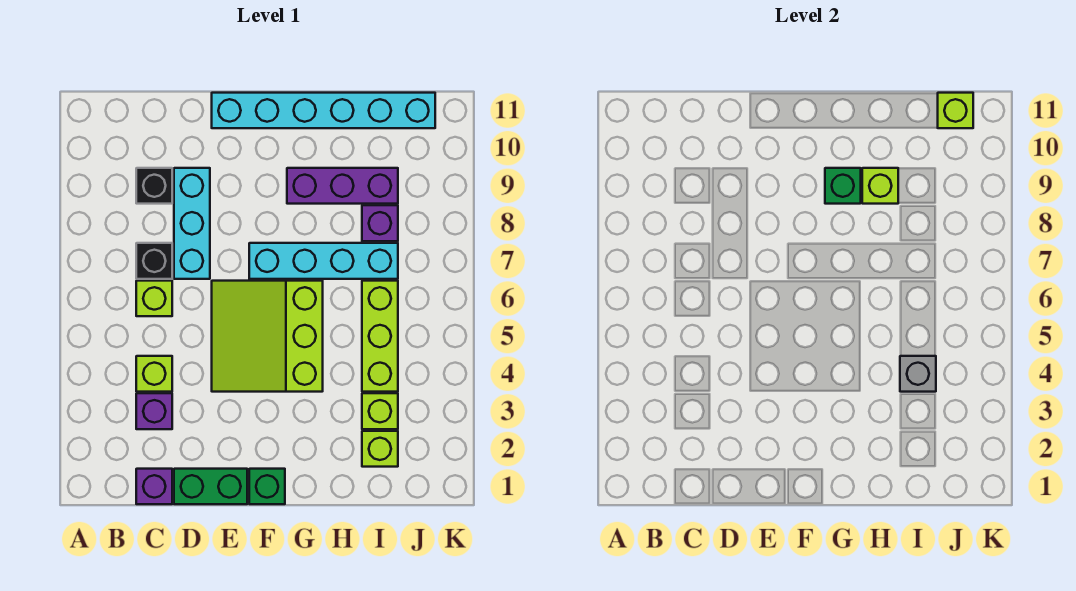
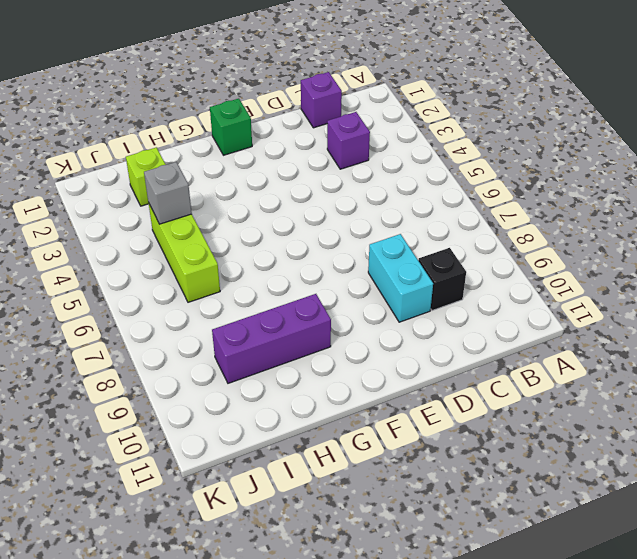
cyan 1x2 brick [368,234,433,322] -> cyan 1x3 brick [174,168,210,279]
none -> lime 1x1 brick [136,356,172,392]
none -> lime 1x1 brick [136,281,172,316]
none -> black 1x1 brick [136,243,172,279]

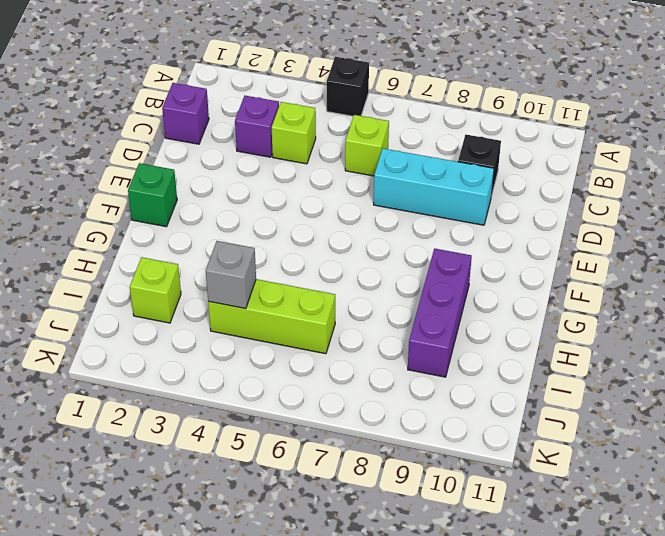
black 1x1 brick [327,57,369,116] -> black 1x1 brick moved to [136,243,172,279]
none -> green 1x2 brick [174,469,247,504]
none -> lime 3x3 slope [212,281,323,392]
none -> cyan 1x6 brick [212,93,435,128]

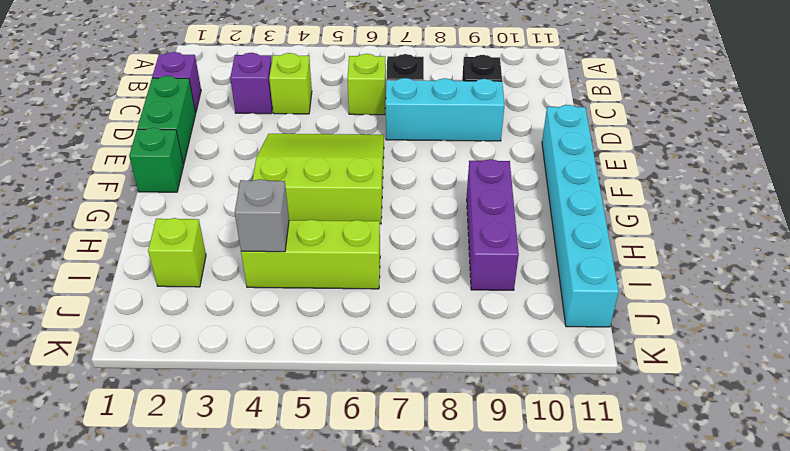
none -> cyan 1x4 brick [249,243,398,279]
none -> lime 1x1 brick [362,393,398,429]
none -> purple 1x1 brick [362,205,398,241]

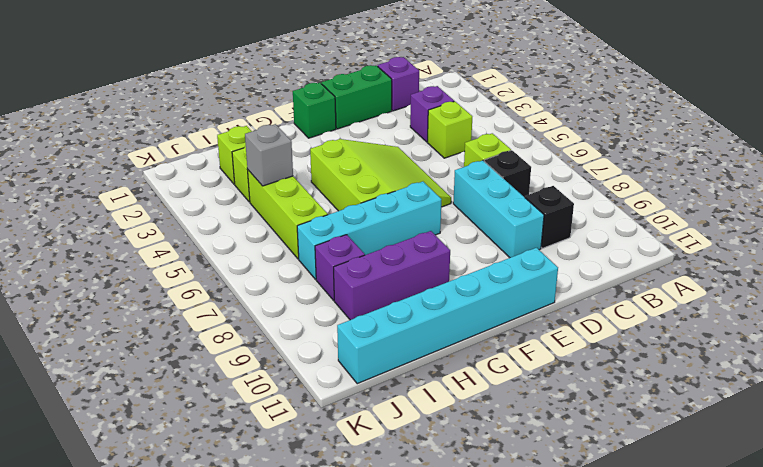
none -> green 1x1 brick [825,168,861,204]
none -> lime 1x1 brick [862,168,898,204]
none -> lime 1x1 brick [938,93,973,128]

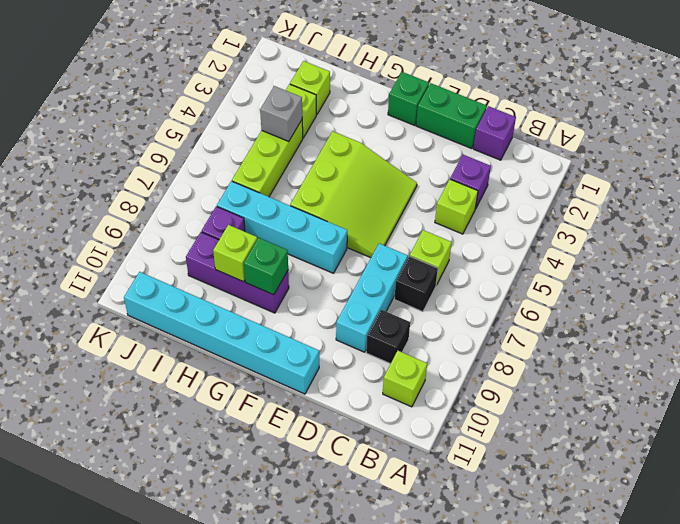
lime 1x1 brick [383,351,427,407] -> lime 1x1 brick moved to [938,93,973,128]

